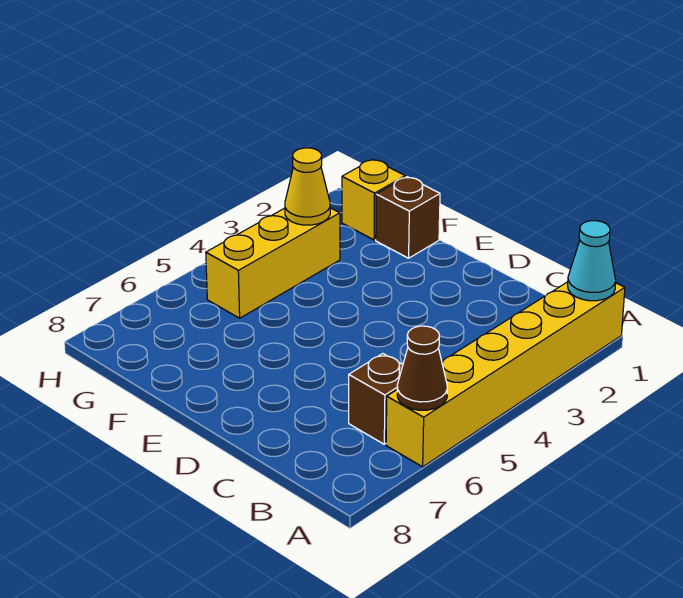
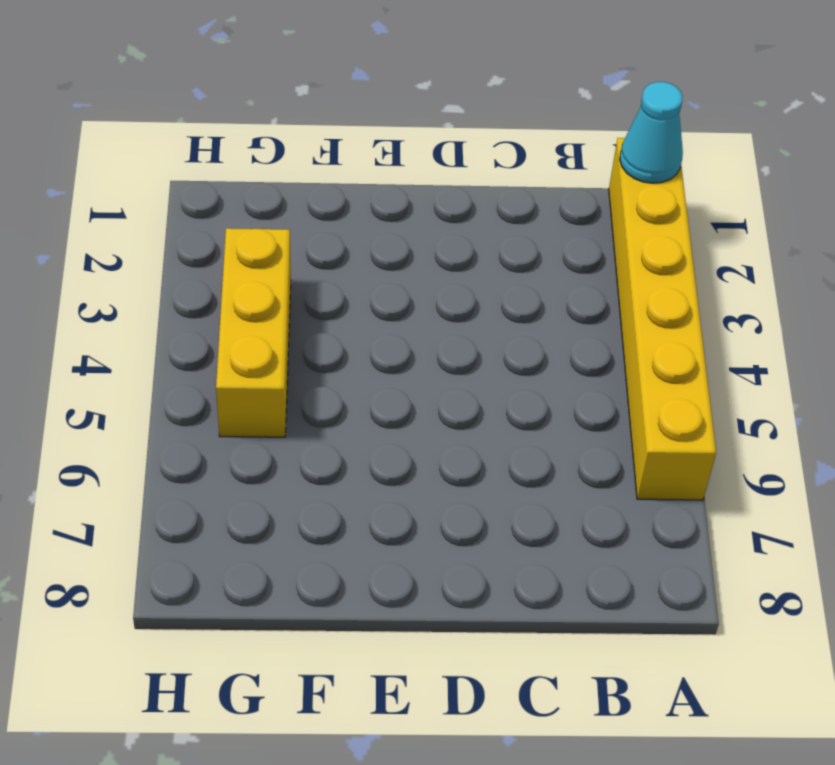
none -> brown 1x1 brick [349,354,403,444]
none -> brown 1x1 brick [376,177,440,258]

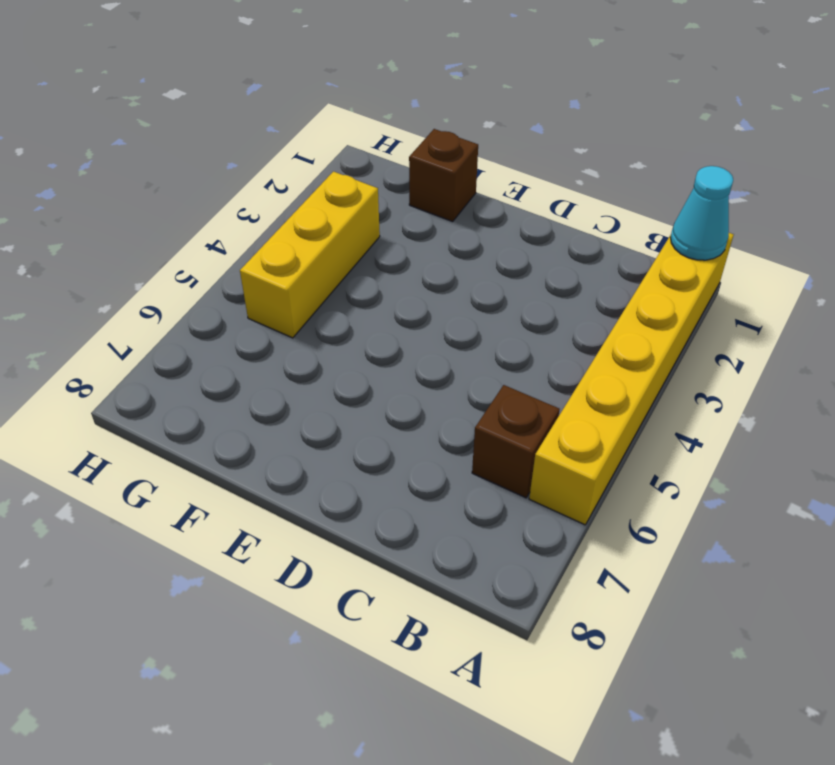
none -> yellow 1x1 brick [342,159,405,240]
none -> brown 1x1 cone [397,326,447,410]

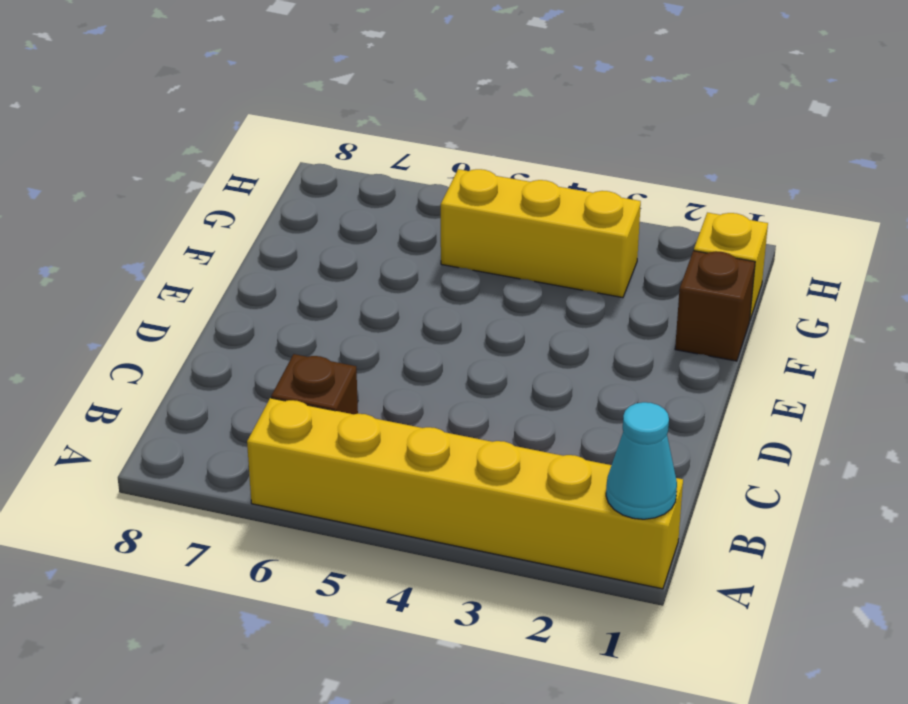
none -> brown 1x1 cone [397,326,447,410]
none -> yellow 1x1 cone [285,148,330,225]

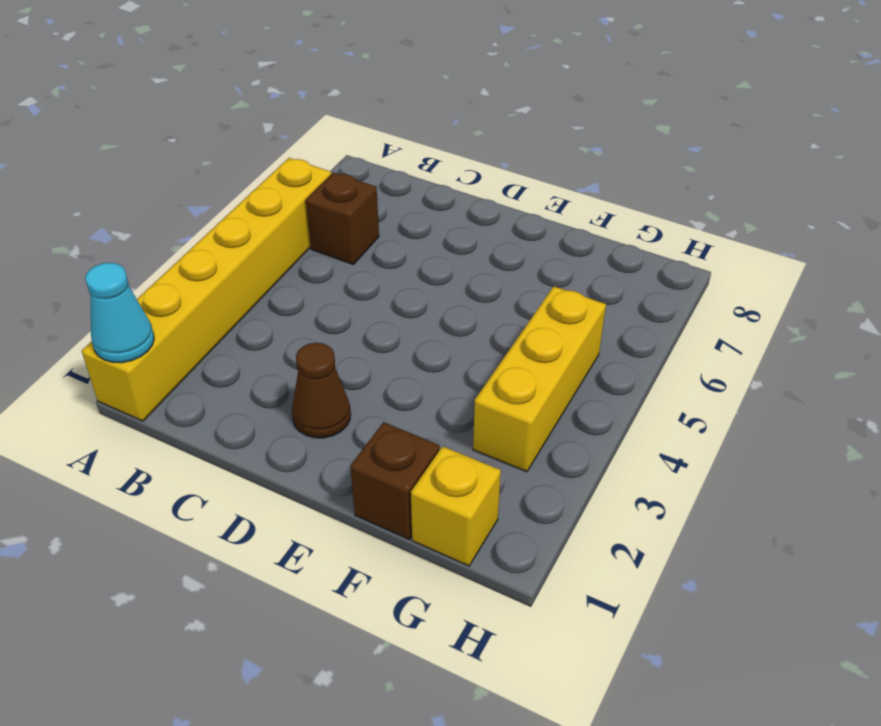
brown 1x1 cone [292,343,351,438] -> brown 1x1 cone moved to [397,326,447,410]
none -> yellow 1x1 cone [285,148,330,225]

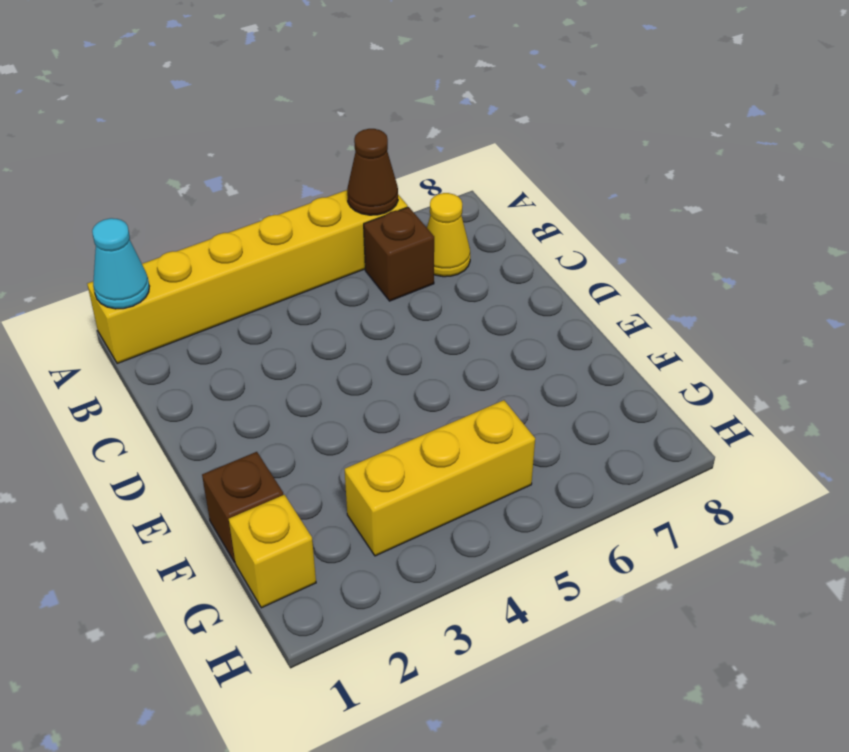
yellow 1x1 cone [427,193,470,277] -> yellow 1x1 cone moved to [285,148,330,225]

